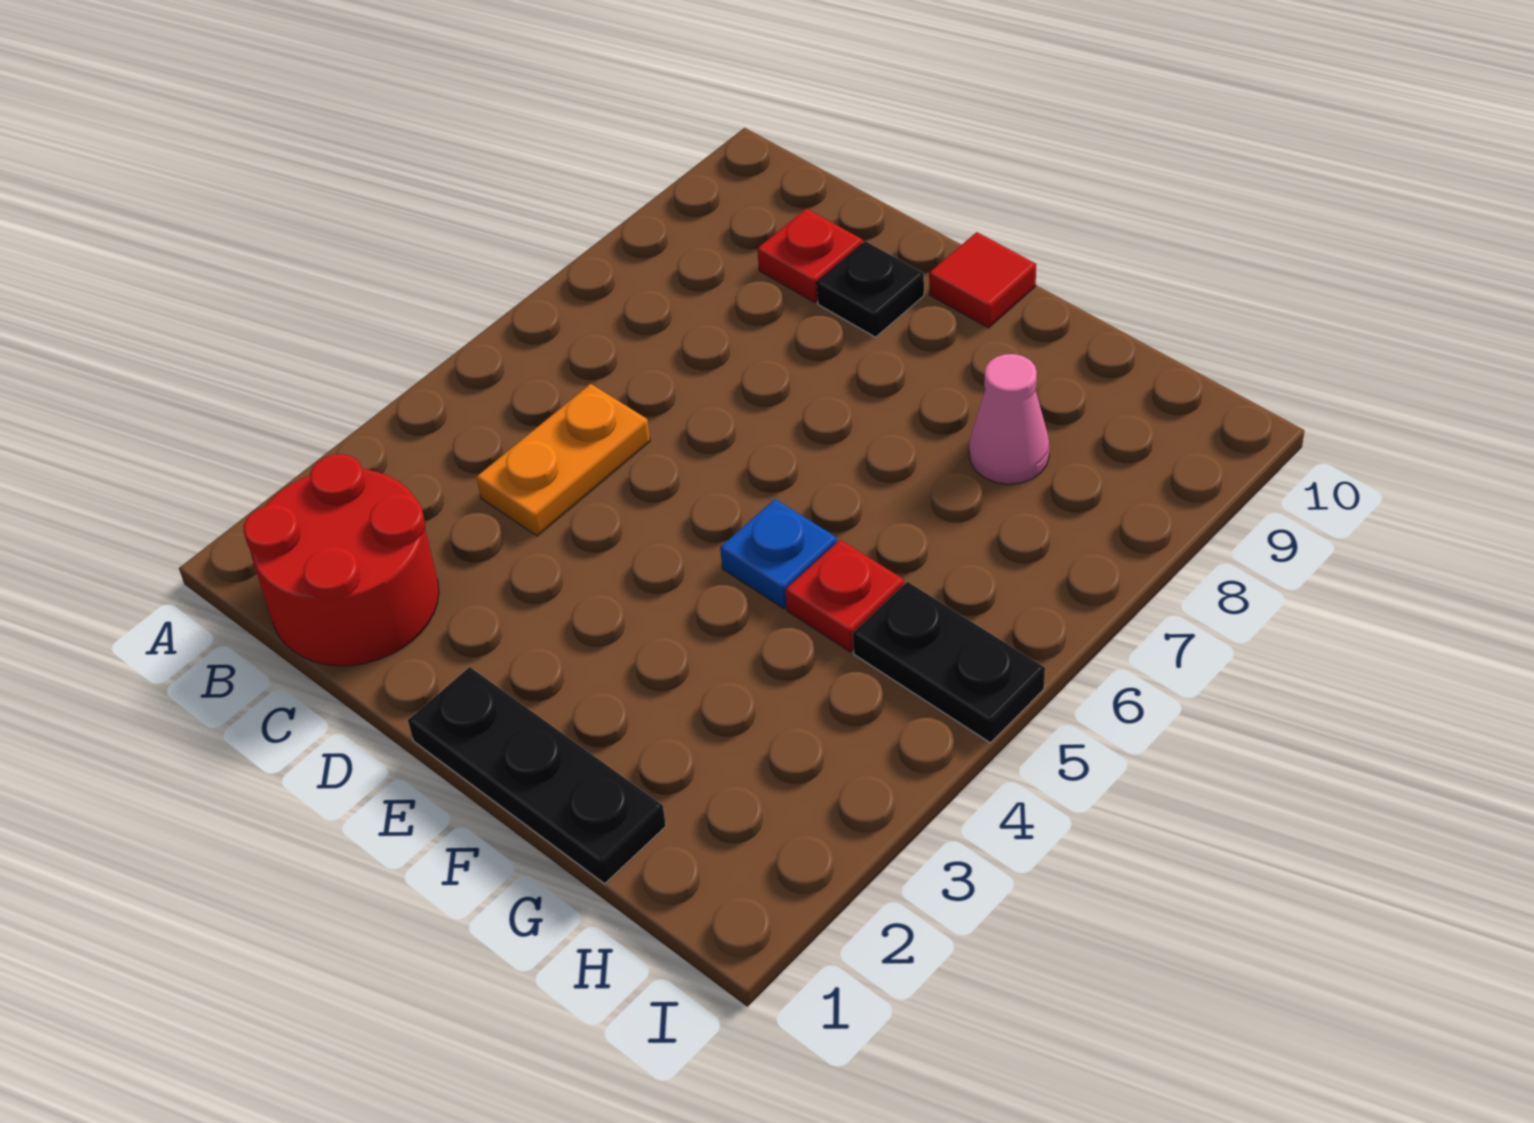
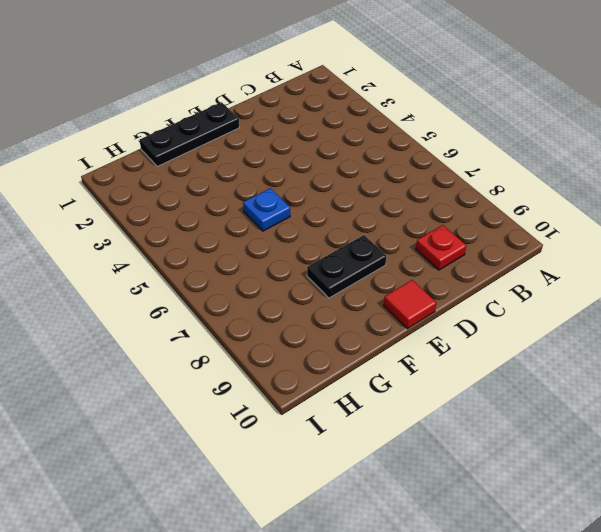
black 1x2 plate [307,235,386,298] -> black 1x2 plate moved to [853,582,1045,743]
none -> red 2x2 round brick [244,454,439,666]
none -> orange 1x2 plate [476,384,650,536]

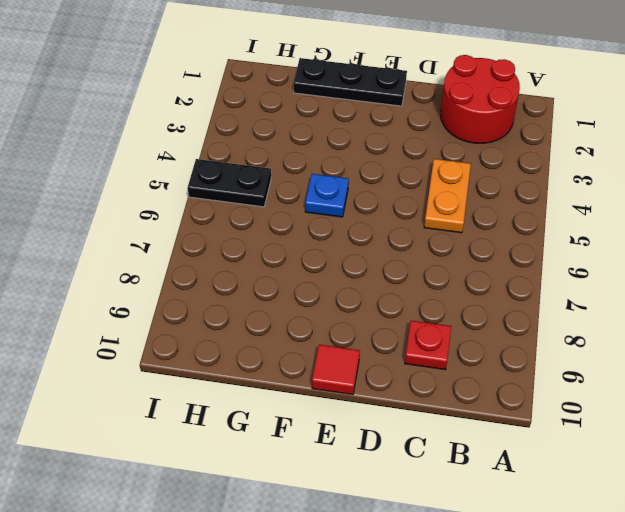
none -> black 1x1 plate [817,241,924,337]
none -> red 1x1 plate [785,540,904,652]

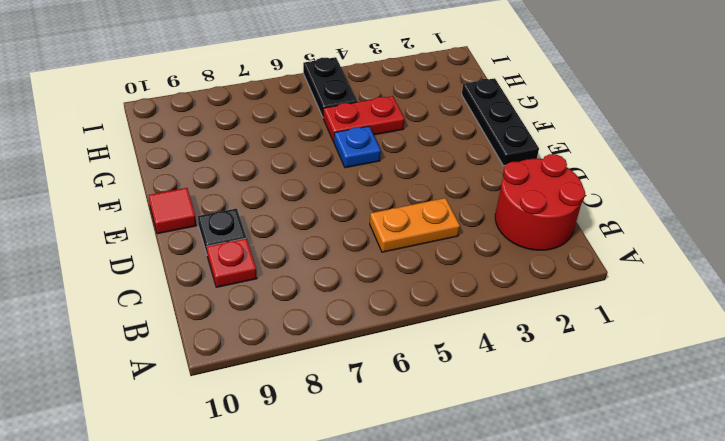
red 1x2 plate [323,96,405,142] -> red 1x1 plate [785,540,904,652]
none -> pink 1x1 cone [969,354,1050,484]

